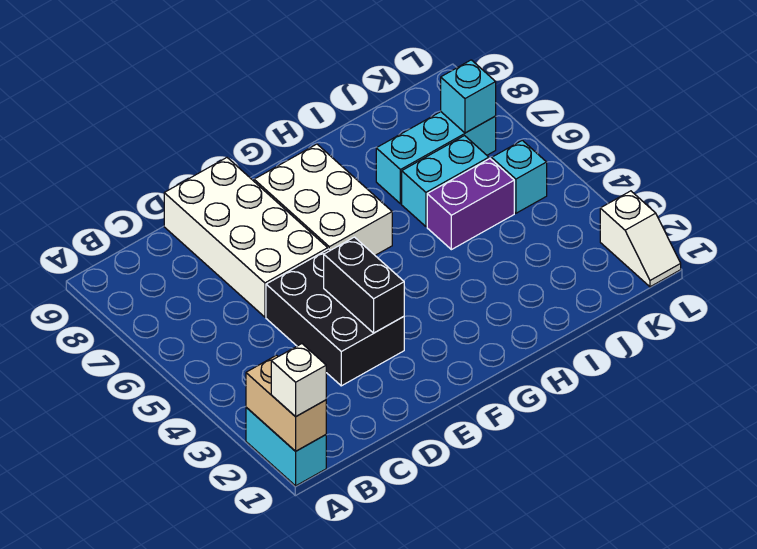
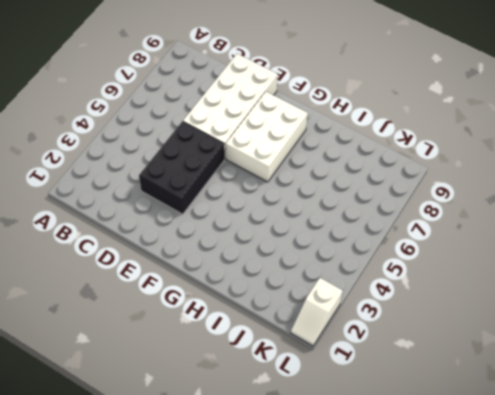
none -> cyan 1x2 brick [246,407,326,486]
none -> purple 1x2 brick [427,159,514,250]
none -> cyan 1x2 brick [402,136,489,227]

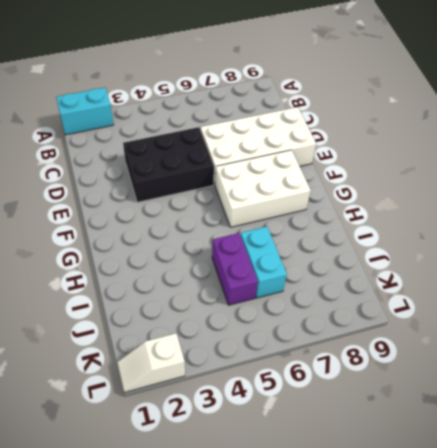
none -> cyan 1x3 brick [376,112,496,204]
none -> cyan 1x1 brick [492,140,547,213]
none -> tan 1x2 brick [246,355,326,451]

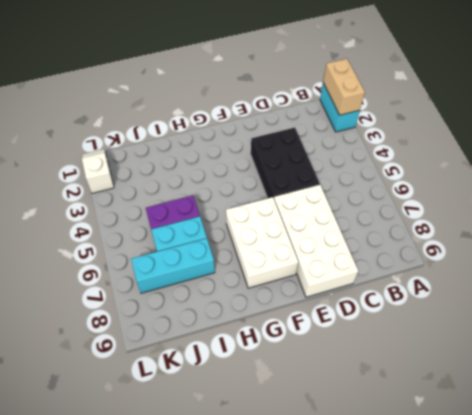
none -> cyan 1x1 brick [492,140,547,213]
none -> black 1x2 brick [324,237,404,333]
none -> cyan 1x1 brick [441,60,496,133]

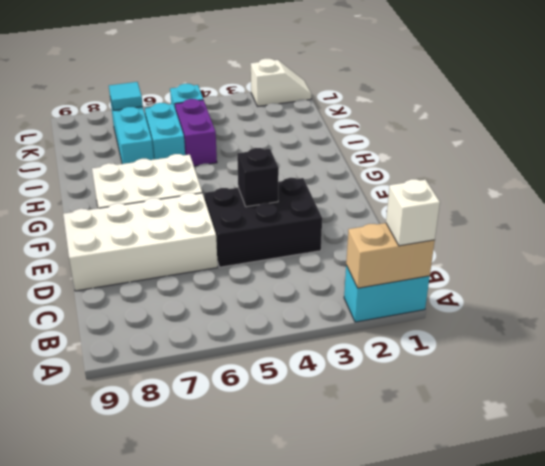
black 1x1 brick [237,148,279,207] -> black 1x2 brick [324,237,404,333]
cyan 1x1 tile [109,82,143,111] -> cyan 1x1 brick [441,60,496,133]

